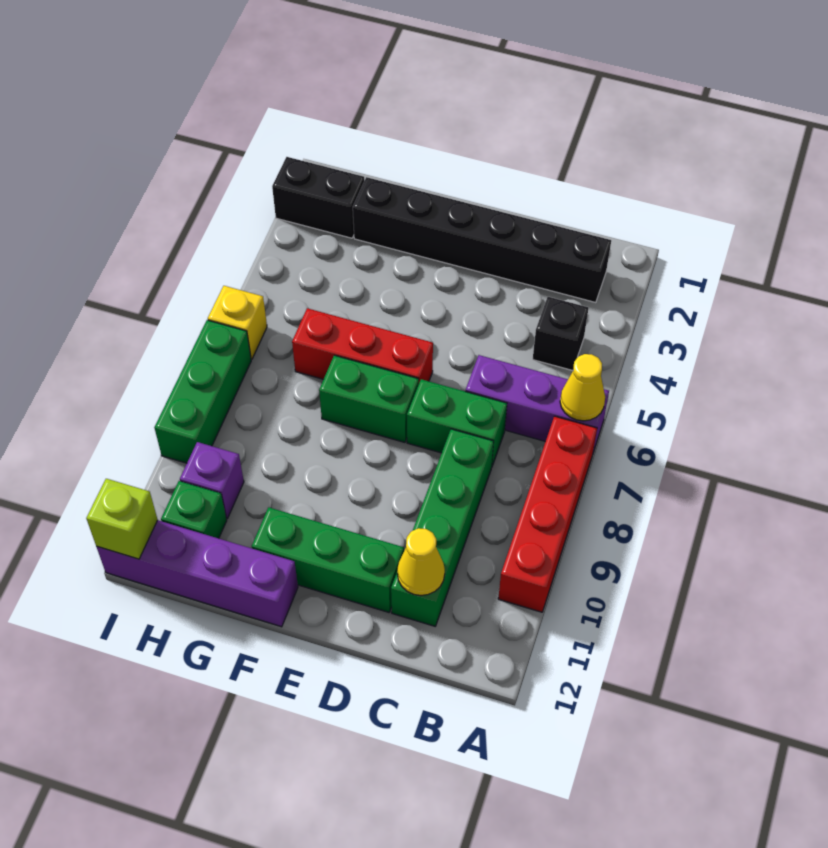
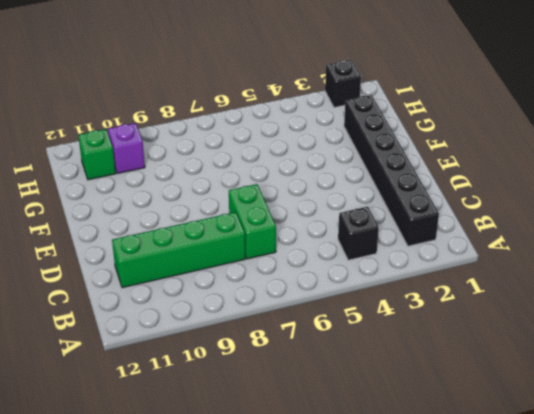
black 1x1 brick [325,60,361,108] -> black 1x2 brick [272,157,364,238]
none -> purple 1x3 brick [465,355,609,452]
none -> red 1x4 brick [498,416,597,612]
none -> green 1x3 brick [252,507,404,612]

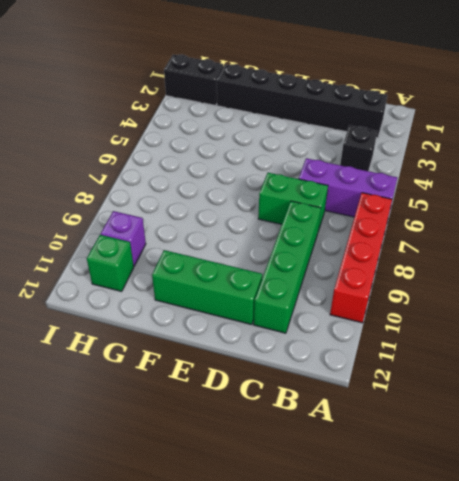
none -> red 1x3 brick [292,308,433,382]
none -> green 1x2 brick [319,355,419,442]
none -> purple 1x4 brick [96,520,298,627]

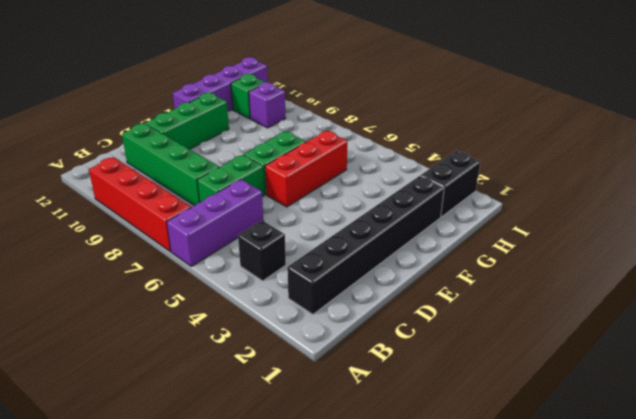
none -> yellow 1x1 brick [208,286,267,359]
none -> green 1x3 brick [154,320,251,463]
none -> yellow 1x1 cone [560,354,605,421]

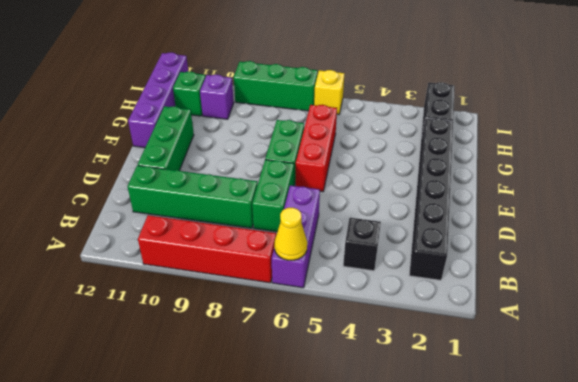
none -> yellow 1x1 cone [397,528,445,595]
none -> lime 1x1 brick [86,479,158,559]

